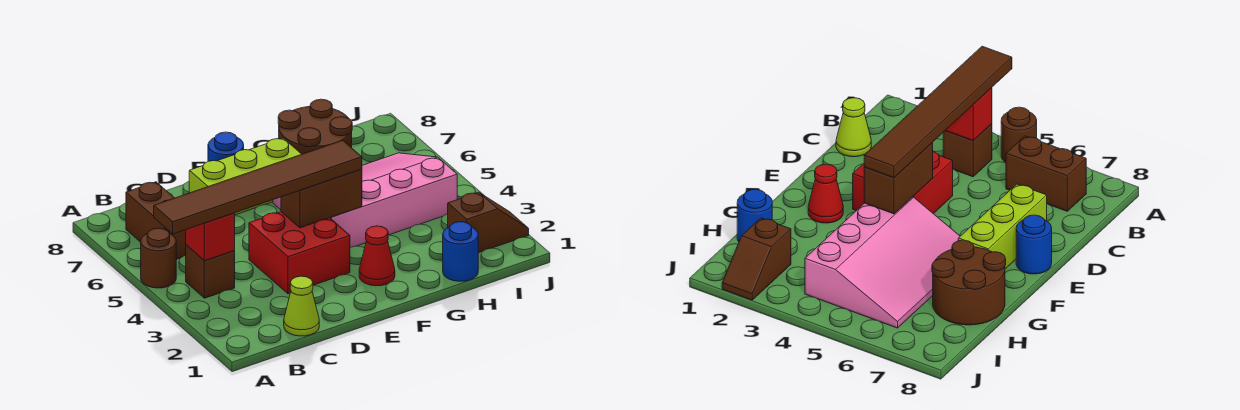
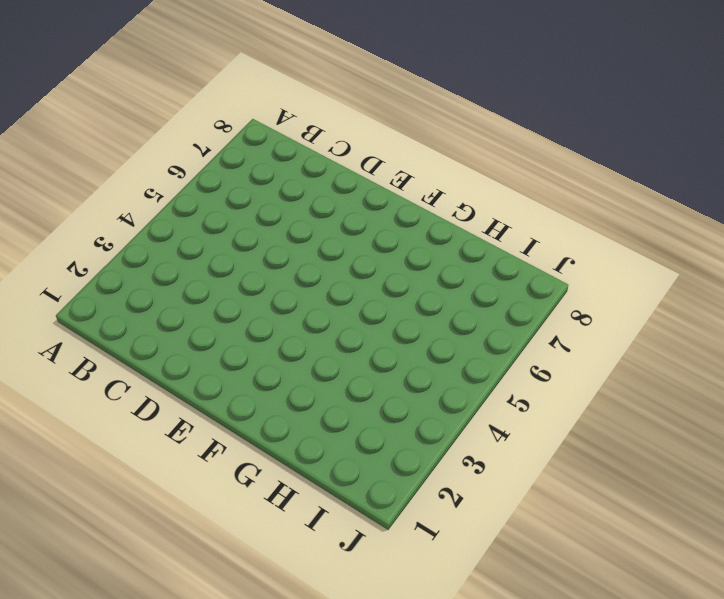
none -> brown 1x1 round brick [141,228,176,288]
none -> brown 1x1 brick [186,245,235,298]
none -> brown 1x2 brick [126,182,186,259]

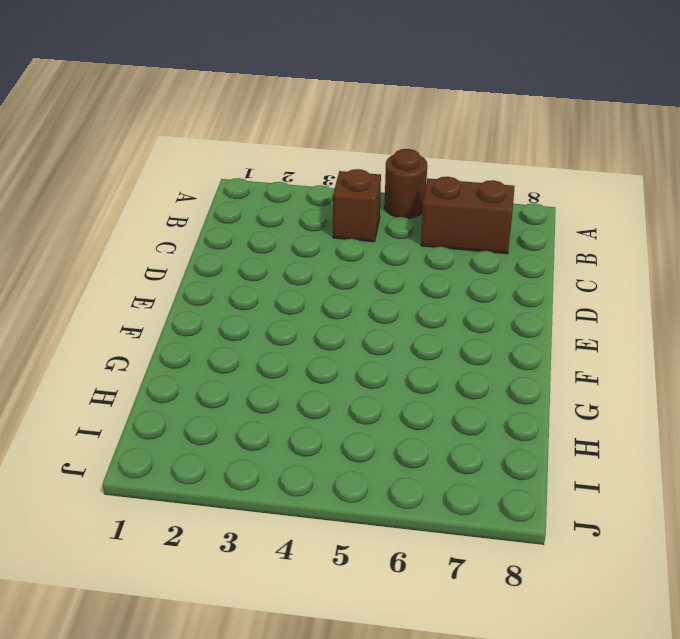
none -> lime 1x1 cone [284,276,319,336]
none -> red 2x2 brick [249,212,350,294]
none -> lime 1x3 brick [189,138,302,215]

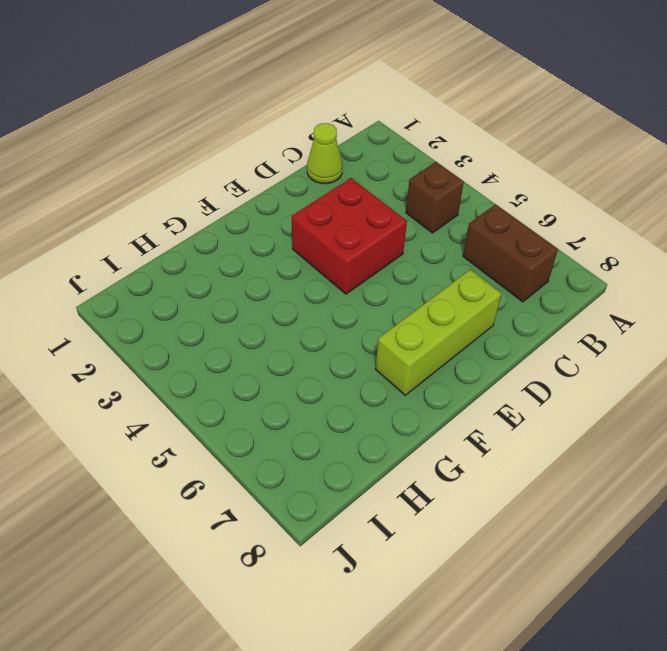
none -> brown 1x1 round brick [141,228,176,288]
none -> blue 1x1 round brick [208,132,244,161]
none -> red 1x1 cone [359,226,395,286]

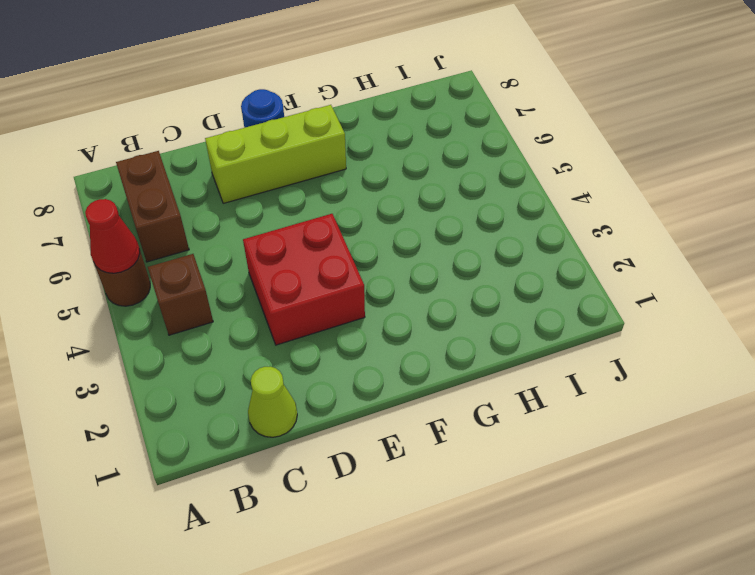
red 1x1 cone [85,199,140,273] -> red 1x1 cone moved to [359,226,395,286]
none -> pink 3x4 slope [273,153,457,248]
none -> brown 2x2 round brick [278,99,352,154]
none -> blue 1x1 round brick [443,222,478,281]

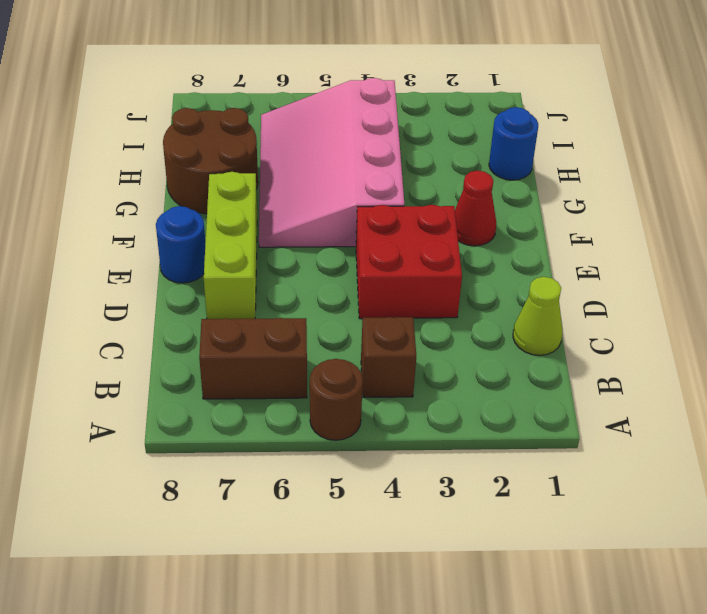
none -> brown 1x2 slope [448,192,529,253]
none -> red 1x1 brick [186,213,235,261]
none -> brown 1x2 brick [281,169,362,228]

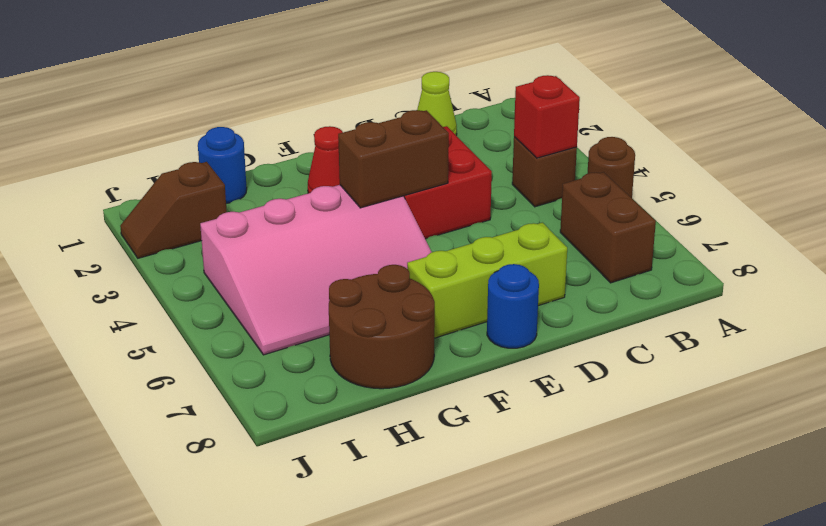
none -> brown 1x6 tile [154,140,362,234]

